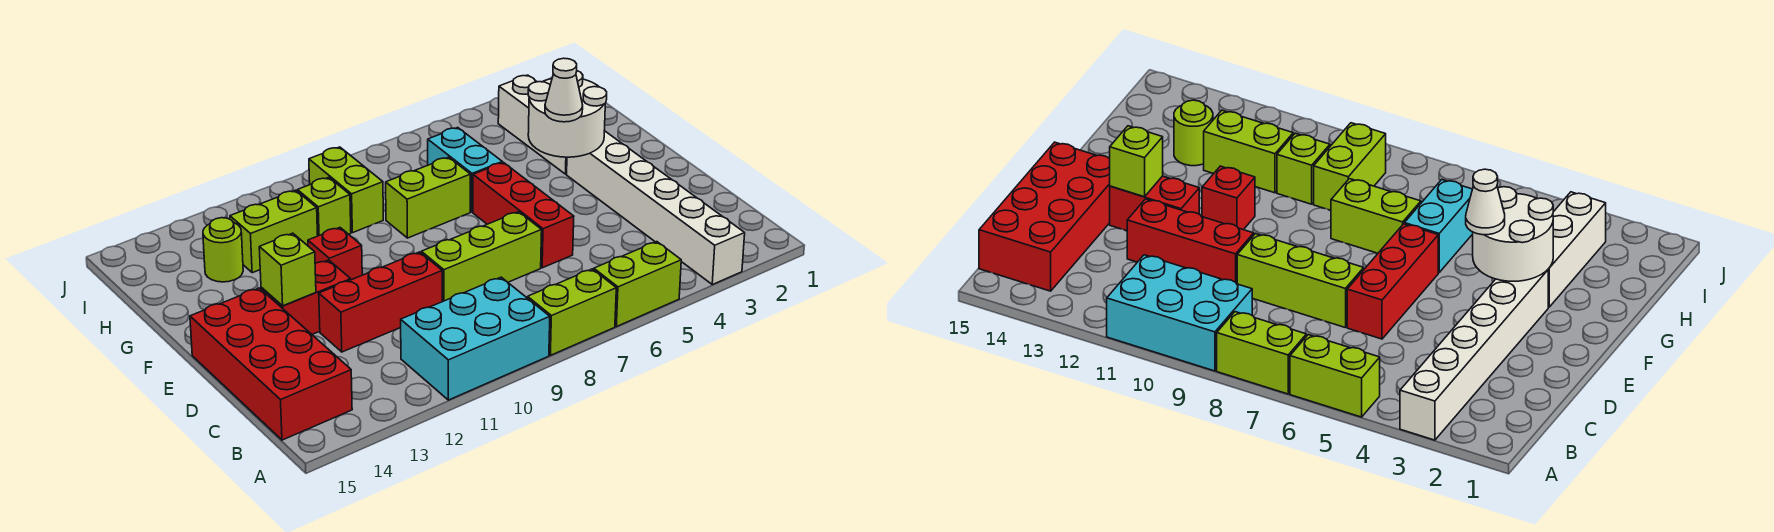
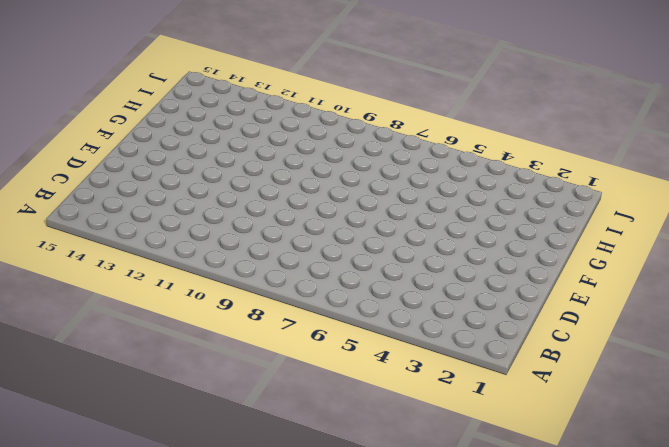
none -> white 1x6 brick [567,131,745,285]
none -> lime 1x2 brick [594,242,681,327]
none -> lime 1x2 brick [528,269,616,355]

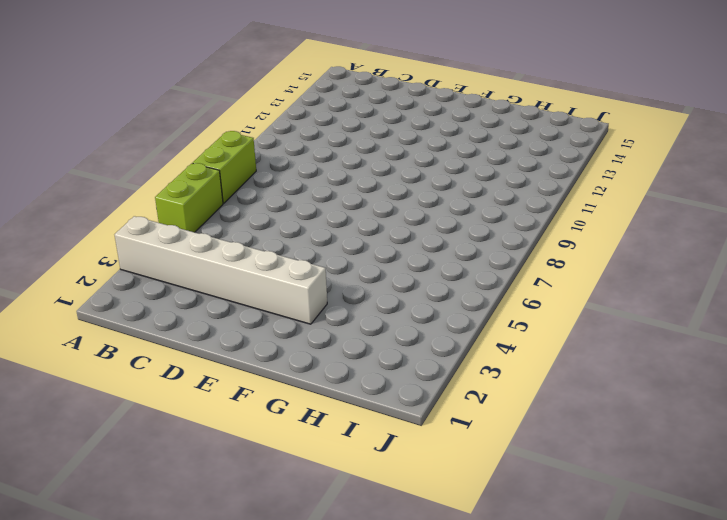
none -> cyan 2x3 brick [401,277,550,400]
none -> red 2x4 brick [190,288,352,440]
none -> red 1x3 brick [473,162,574,268]

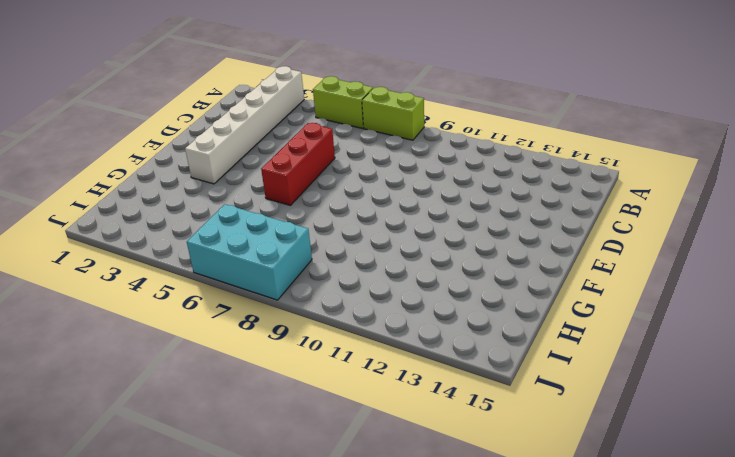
cyan 2x3 brick [187,204,312,300] -> cyan 2x3 brick moved to [401,277,550,400]
none -> red 2x4 brick [190,288,352,440]
none -> lime 1x3 brick [421,212,542,302]
none -> red 1x3 brick [319,252,442,352]

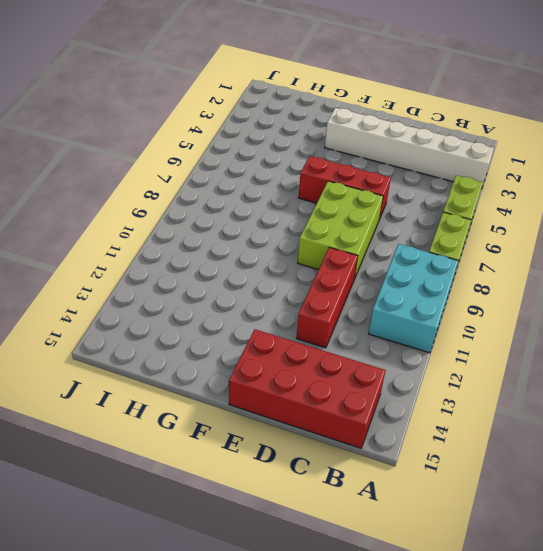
lime 2x3 brick [297,181,383,279] -> lime 1x3 brick [421,212,542,302]
none -> red 1x2 brick [261,260,351,334]
none -> red 1x1 brick [308,228,362,280]
none -> white 1x3 brick [498,75,567,174]

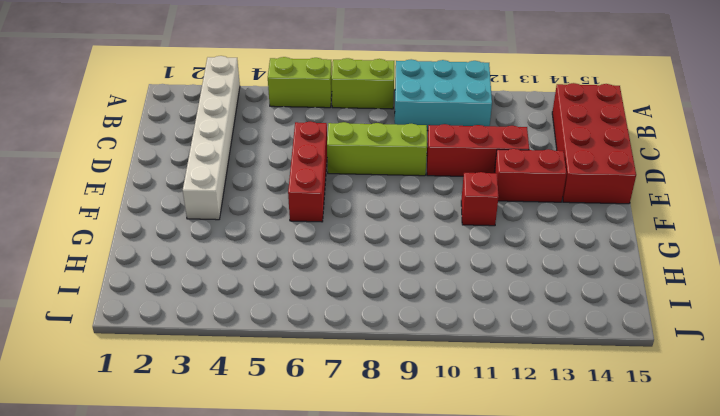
none -> white 1x3 brick [498,75,567,174]
none -> cyan 1x2 brick [428,128,502,212]
none -> lime 1x2 brick [386,157,471,238]

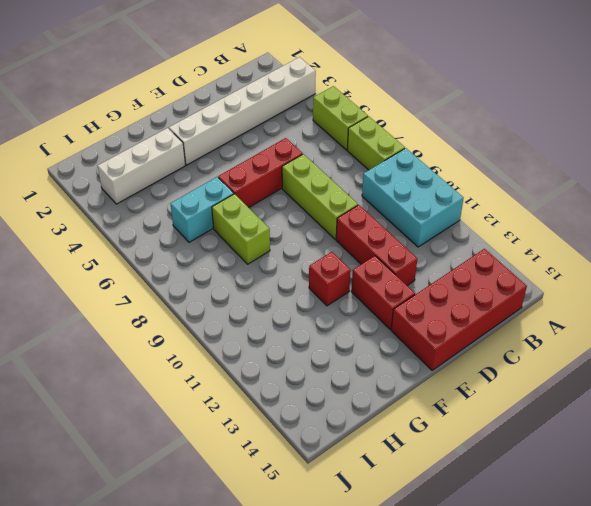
none -> lime 1x2 brick [309,147,383,233]
none -> lime 1x1 brick [297,177,351,236]
none -> lime 1x2 brick [230,190,318,273]

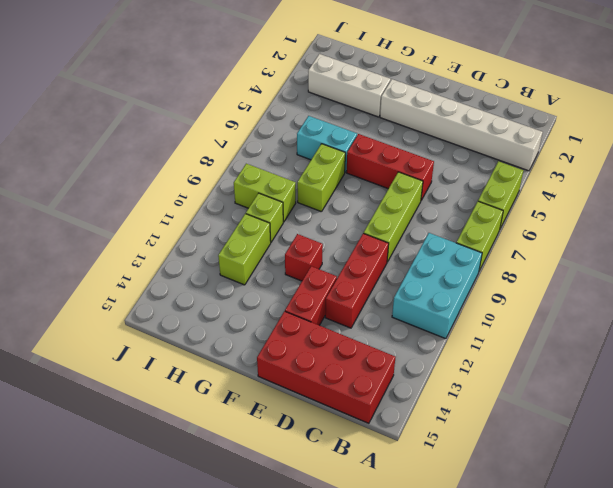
none -> lime 1x1 round brick [203,218,243,282]
none -> lime 1x1 brick [259,233,316,306]
none -> white 2x2 round brick [528,71,607,157]

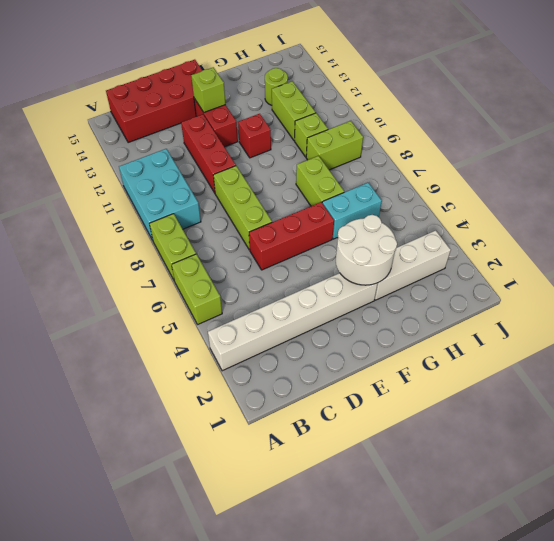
none -> white 1x1 cone [545,58,583,122]

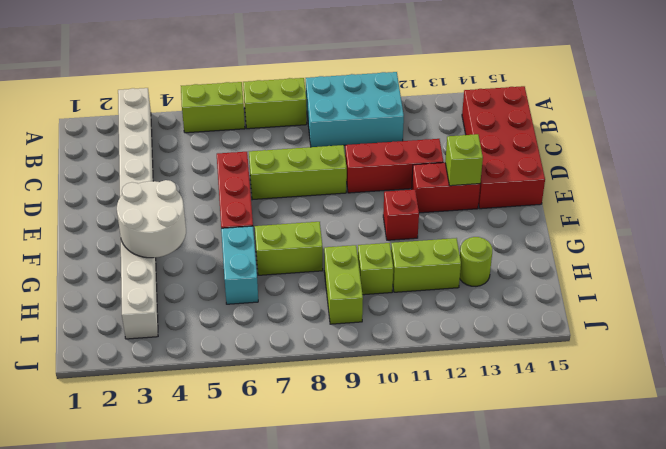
none -> white 1x1 cone [545,58,583,122]

